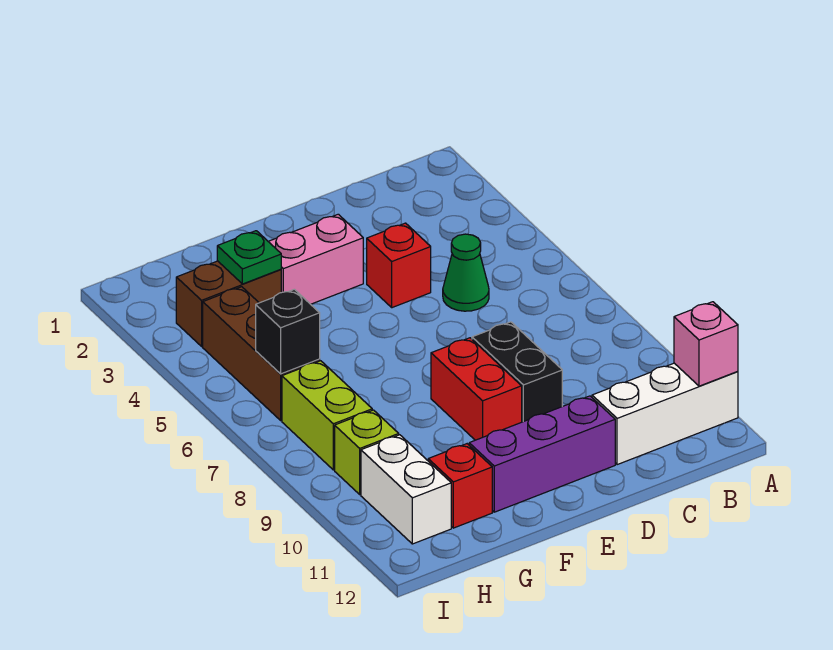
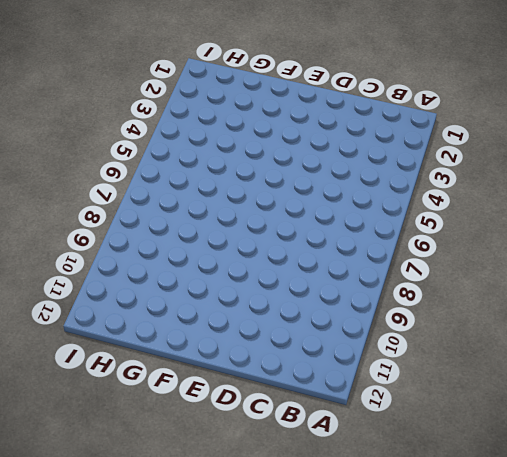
none -> white 1x3 brick [592,363,738,465]
none -> green 1x1 cone [443,234,489,311]
none -> red 1x1 brick [367,223,431,308]

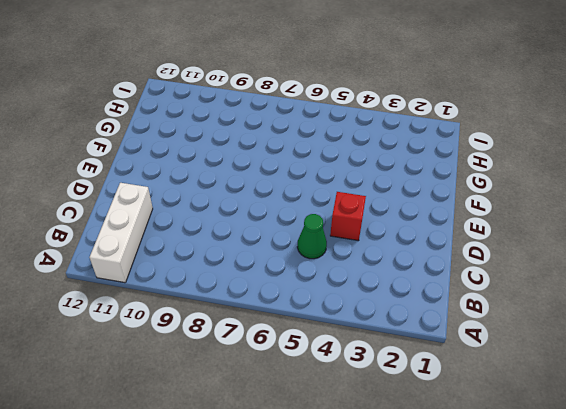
none -> black 1x2 brick [472,322,562,422]
none -> purple 1x3 brick [469,396,615,512]
none -> pink 1x2 brick [268,214,363,304]

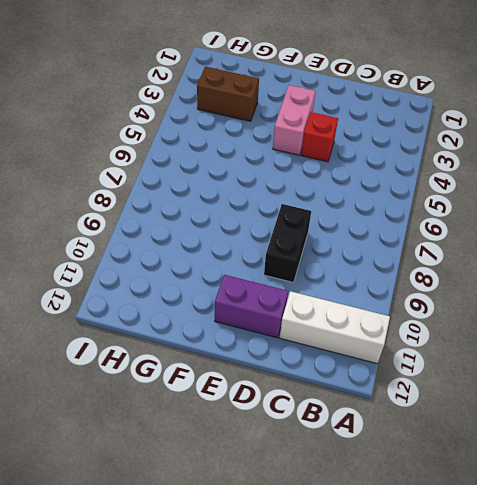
purple 1x2 brick [215,275,288,338] -> purple 1x3 brick [469,396,615,512]
pink 1x2 brick [273,85,316,155] -> pink 1x2 brick turned to [268,214,363,304]
none -> green 1x1 cone [443,234,489,311]
none -> red 1x2 brick [431,338,522,440]
none -> red 1x1 brick [428,444,492,528]

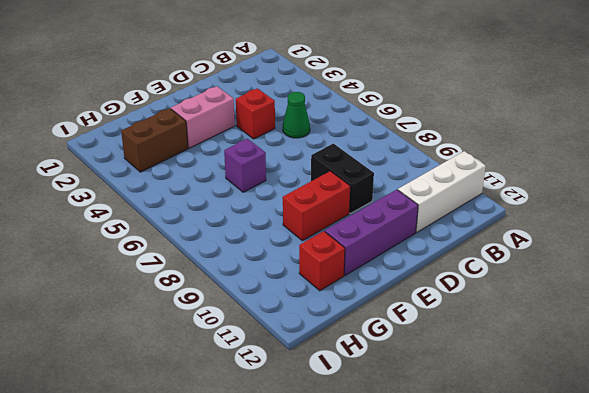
red 1x2 brick [283,171,350,241] -> red 1x2 brick turned to [431,338,522,440]
purple 1x1 brick [224,139,266,192] -> none
none -> brown 1x3 brick [203,287,320,420]
none -> lime 1x2 brick [282,361,372,470]
none -> lime 1x1 brick [335,410,399,494]

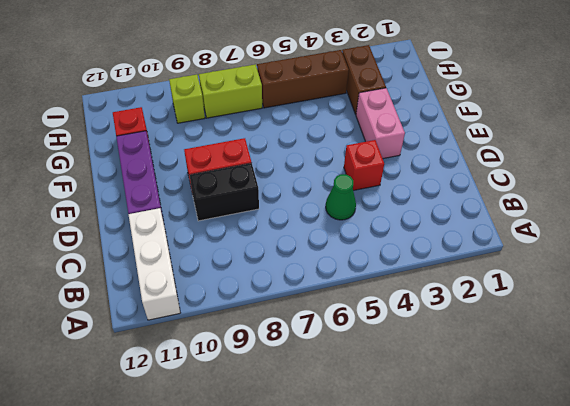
none -> white 1x2 brick [361,435,451,544]
none -> pink 1x1 brick [674,302,738,386]
none -> green 1x1 plate [217,231,281,284]

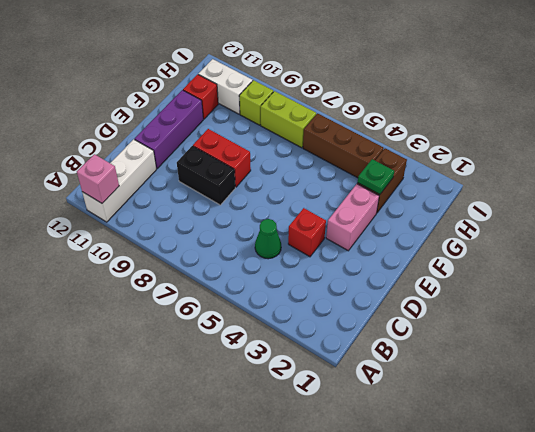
none -> black 1x1 brick [256,289,320,374]

